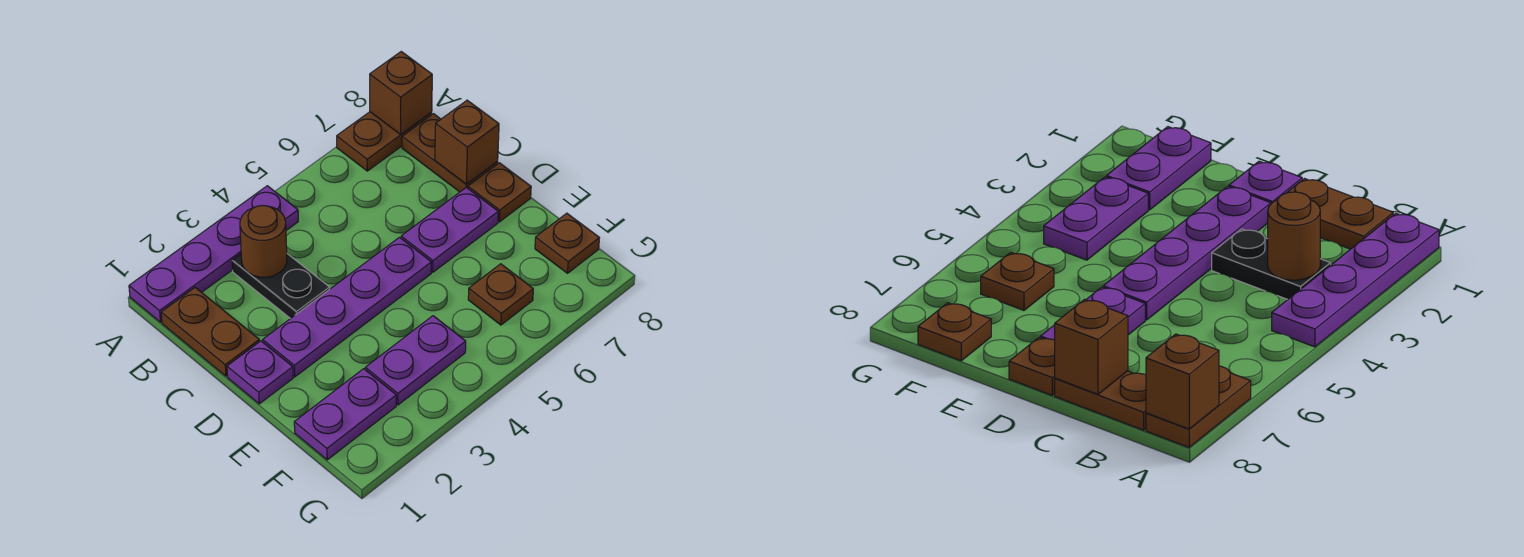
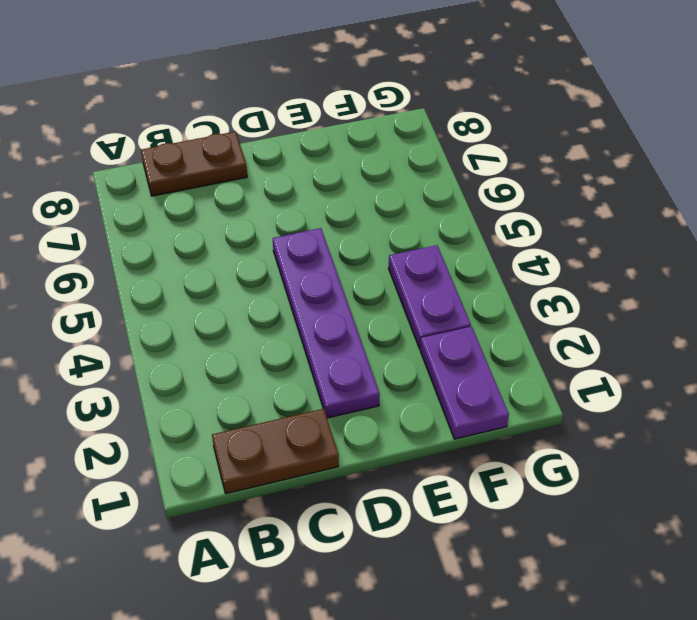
none -> purple 1x4 plate [129,186,298,322]
none -> brown 1x2 plate [337,112,432,171]
none -> black 1x2 plate [232,254,330,319]

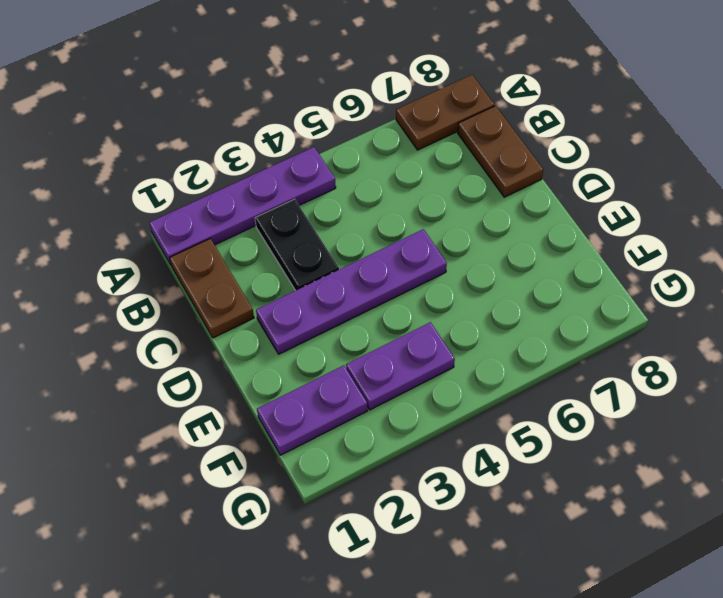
none -> purple 1x1 plate [227,341,293,404]
none -> purple 1x2 plate [401,187,498,272]
none -> brown 1x1 plate [468,163,531,222]

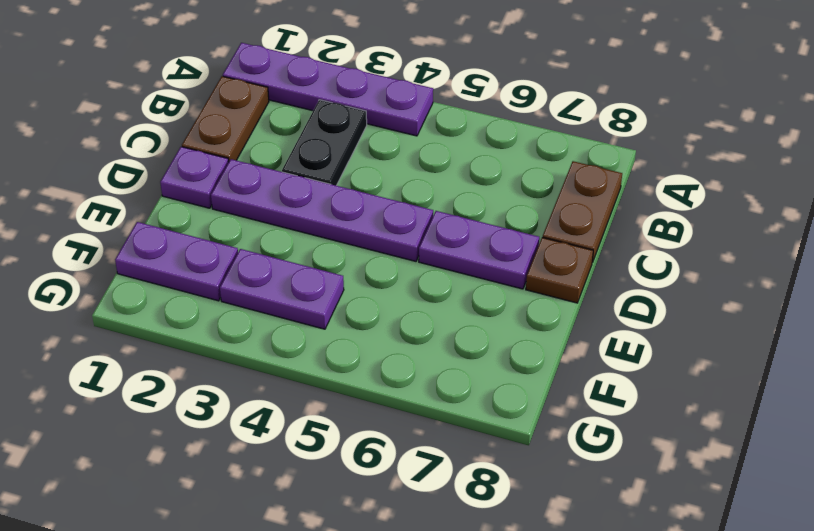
none -> brown 1x2 plate [337,112,432,171]
none -> brown 1x1 plate [468,264,533,325]
none -> brown 1x1 plate [535,213,599,273]

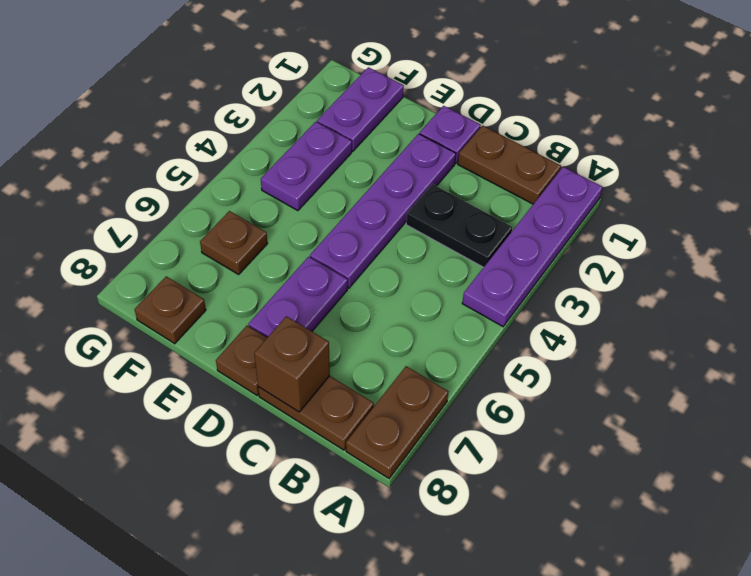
none -> brown 1x1 brick [370,52,432,134]
none -> brown 1x1 round brick [240,206,287,277]

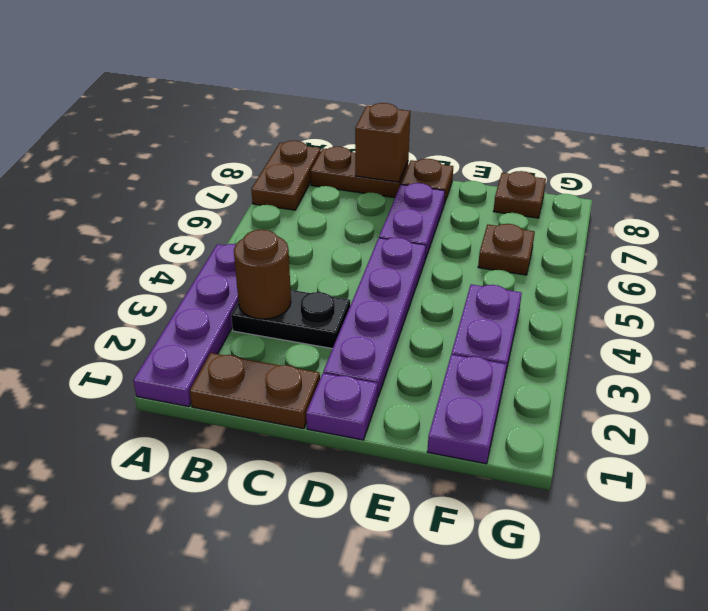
none -> brown 1x1 brick [370,52,432,134]

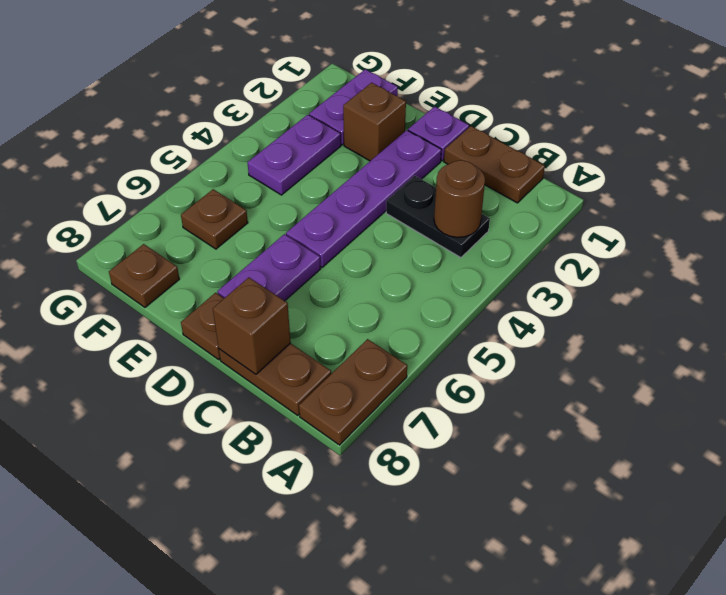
brown 1x1 brick [343,83,406,161] -> brown 1x1 brick moved to [370,52,432,134]
none -> purple 1x4 plate [129,186,298,322]

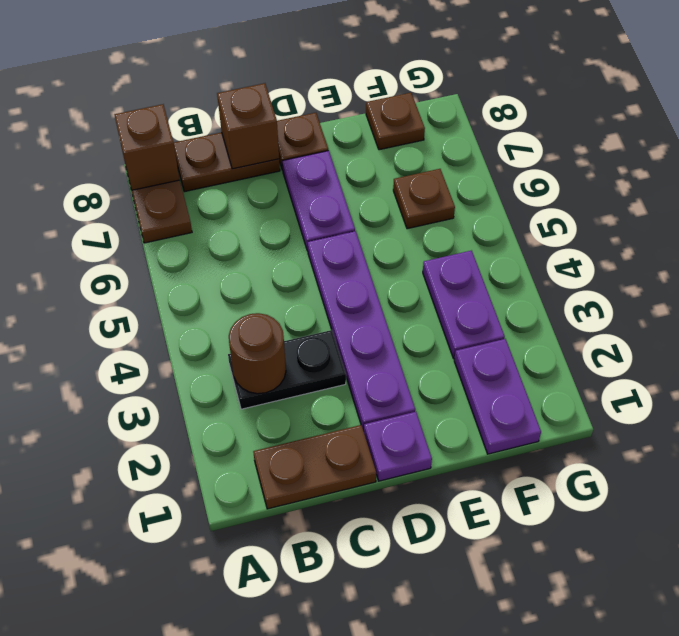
none -> purple 1x4 plate [129,186,298,322]

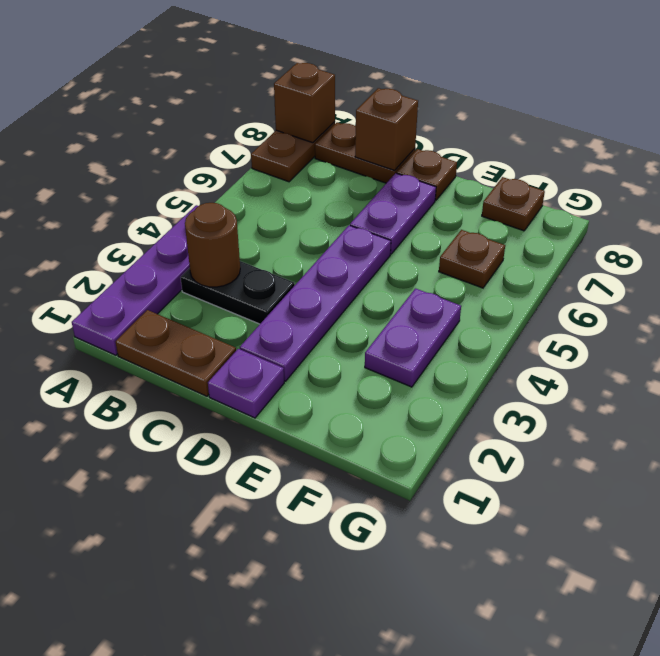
none -> purple 1x2 plate [294,369,396,460]

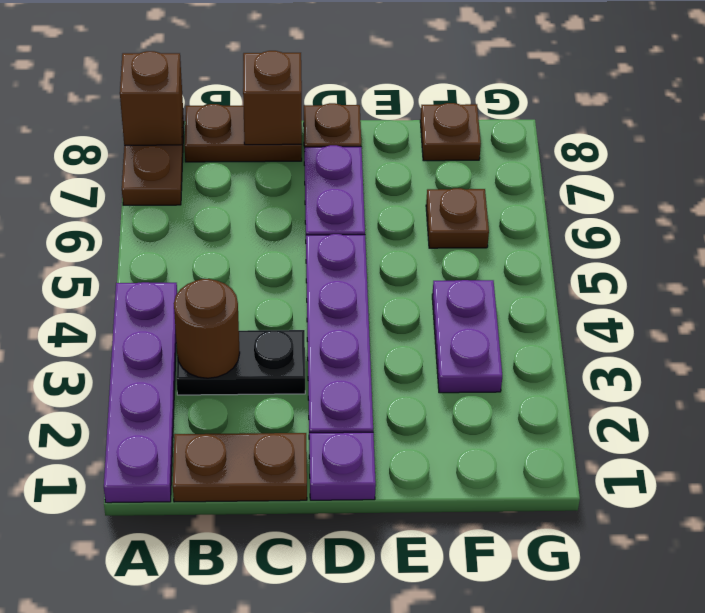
none -> purple 1x2 plate [294,369,396,460]

